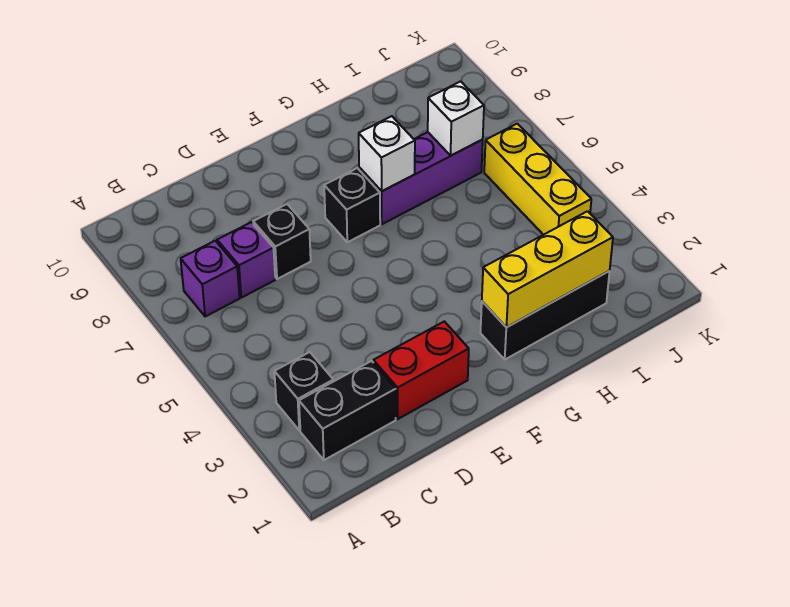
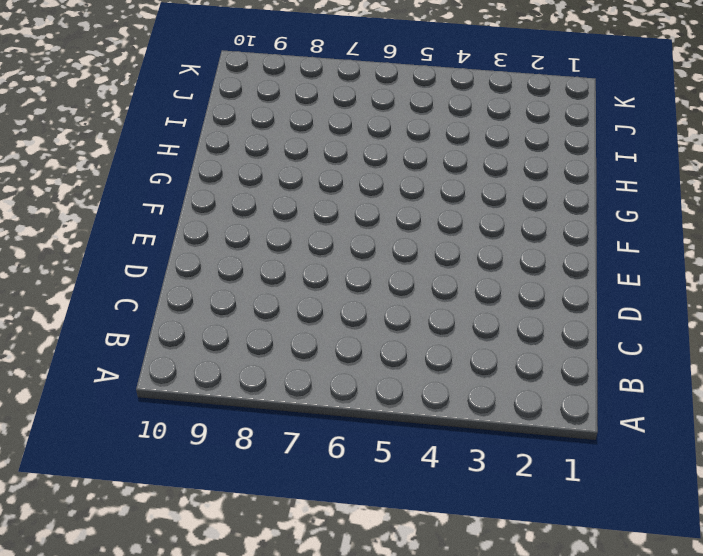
none -> black 1x2 brick [299,361,396,460]
none -> black 1x1 brick [274,352,333,430]
none -> purple 1x1 brick [181,241,240,317]

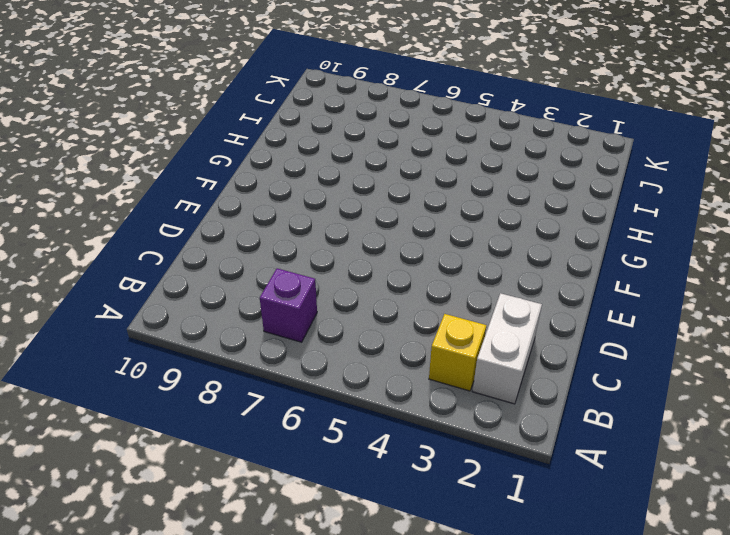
white 1x2 brick [473,293,542,404] -> black 1x2 brick [299,361,396,460]
yellow 1x1 brick [429,314,486,391] -> black 1x1 brick [274,352,333,430]
none -> purple 1x1 brick [217,222,275,298]
none -> red 1x2 brick [373,321,469,419]
none -> black 1x1 brick [253,204,311,279]

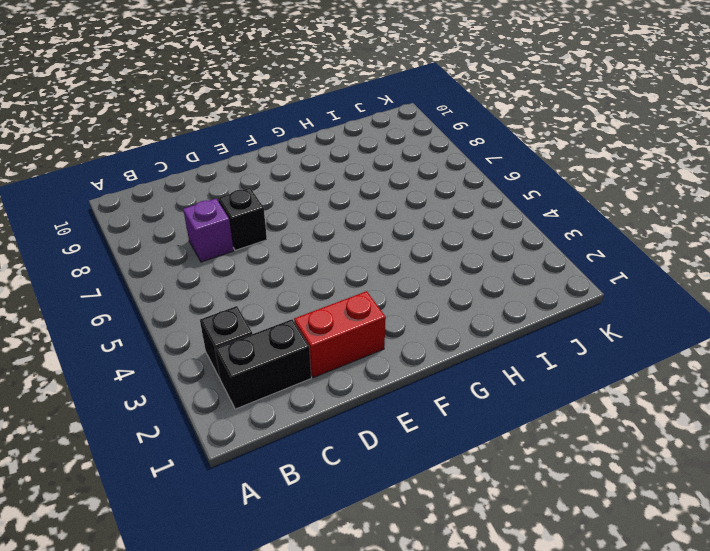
none -> purple 1x1 brick [181,241,240,317]
none -> black 1x1 brick [324,168,380,242]
none -> black 1x3 brick [480,271,610,359]

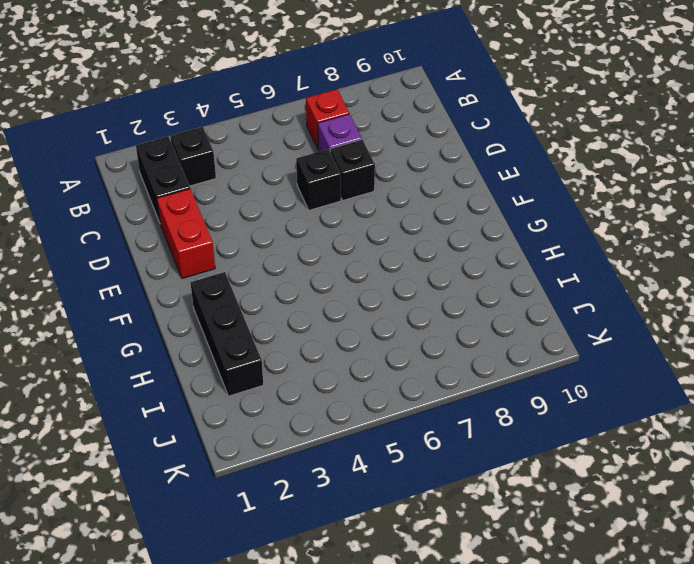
red 1x1 brick [306,89,349,149] -> purple 1x1 brick [181,241,240,317]
black 1x1 brick [296,149,341,210] -> black 1x1 brick moved to [324,168,380,242]
none -> purple 1x3 brick [359,132,483,224]
none -> yellow 1x3 brick [484,124,591,235]
none -> yellow 1x3 brick [482,211,613,327]

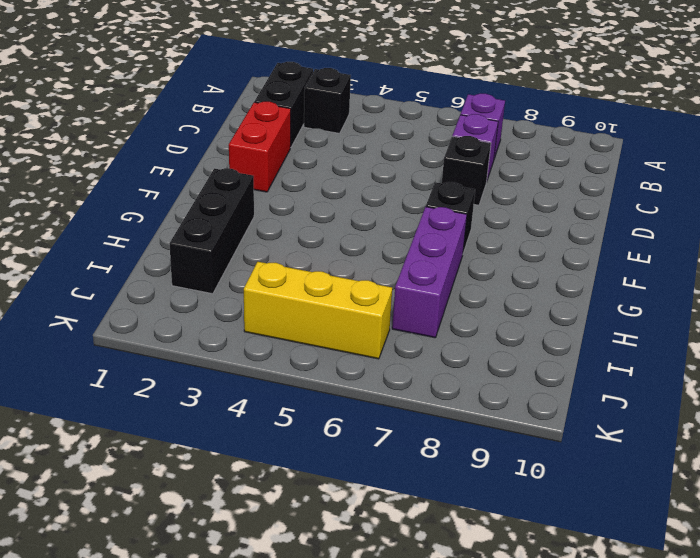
none -> yellow 1x3 brick [482,211,613,327]
none -> white 1x1 brick [359,116,415,191]
none -> white 1x1 brick [428,81,484,155]

